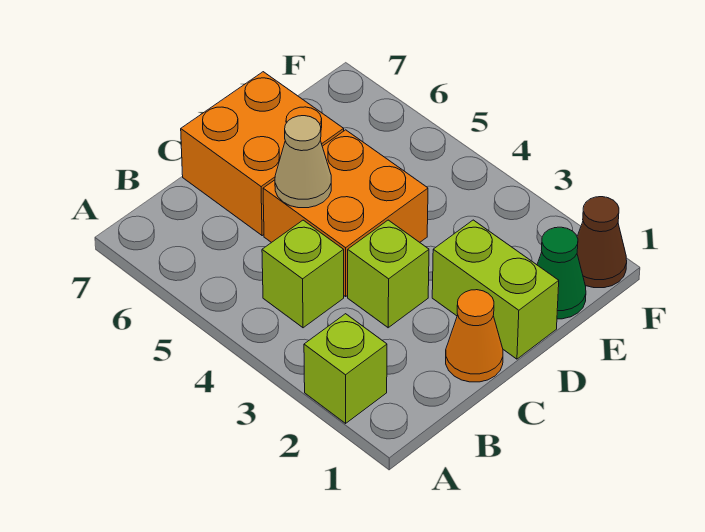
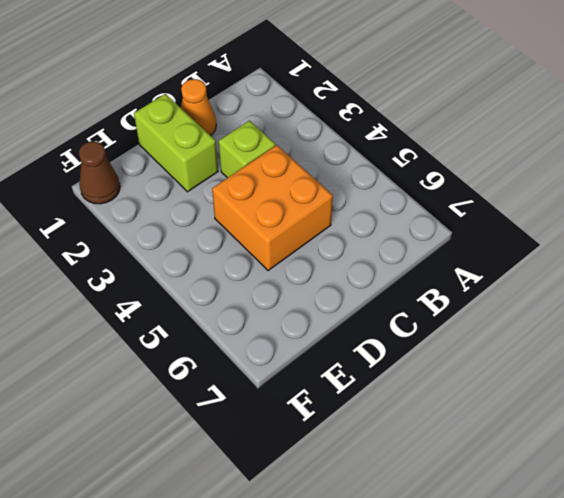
none -> lime 1x1 brick [304,314,387,423]
none -> lime 1x1 brick [262,220,344,328]

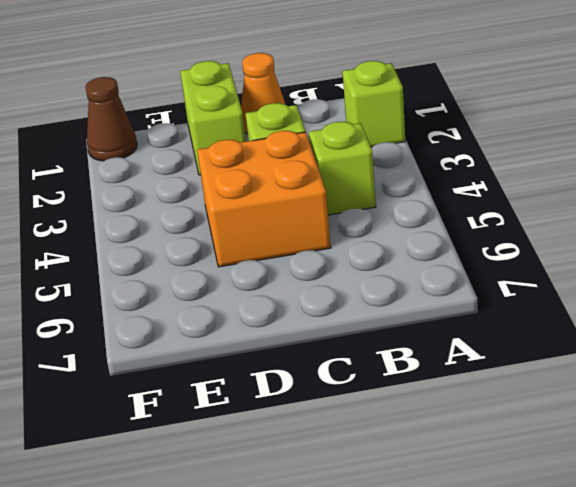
none -> orange 2x2 brick [181,72,344,236]
none -> green 1x1 cone [537,227,586,319]

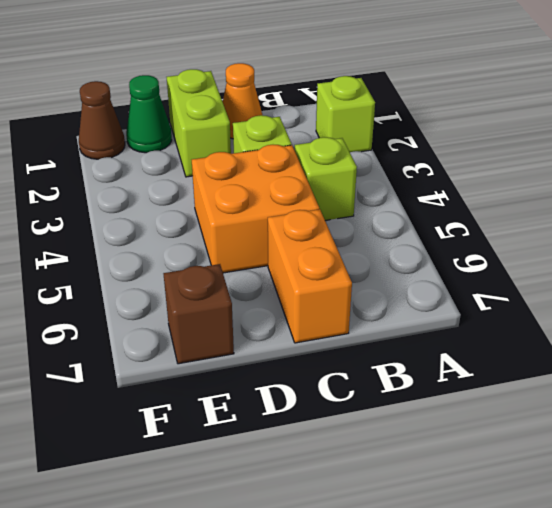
orange 1x2 brick [268,209,352,343] -> orange 2x2 brick [181,72,344,236]
brown 1x1 brick [163,264,234,364] -> none
none -> tan 1x1 cone [275,116,331,208]

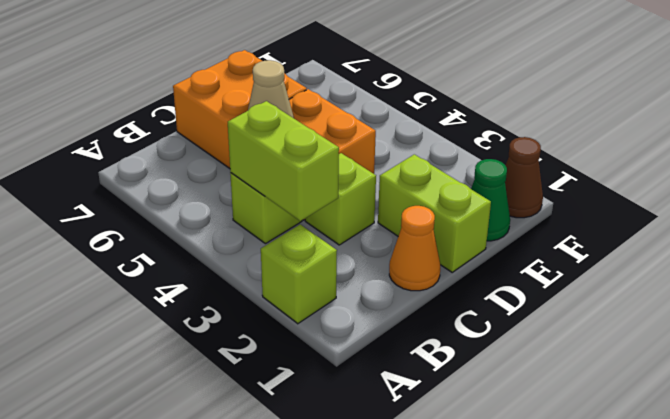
lime 1x2 brick [228,101,339,221] -> none

